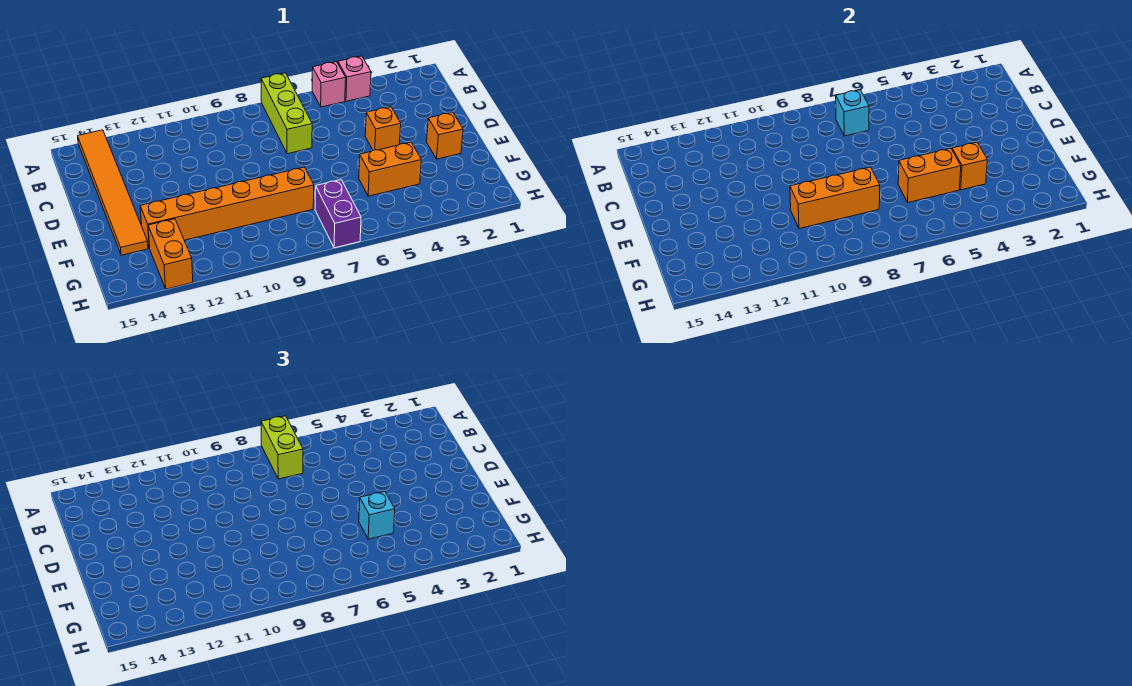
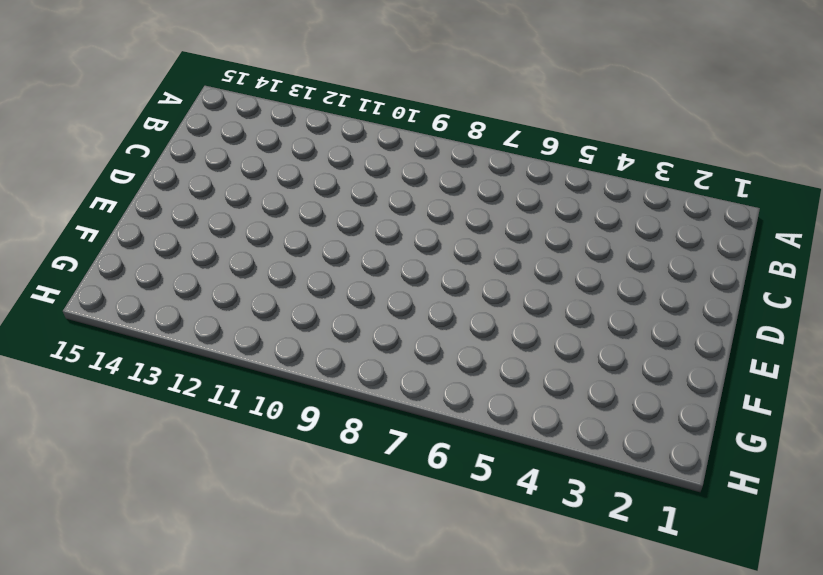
none -> pink 1x1 brick [338,56,371,101]
none -> pink 1x1 brick [312,62,346,107]
none -> lime 1x3 brick [261,73,312,154]

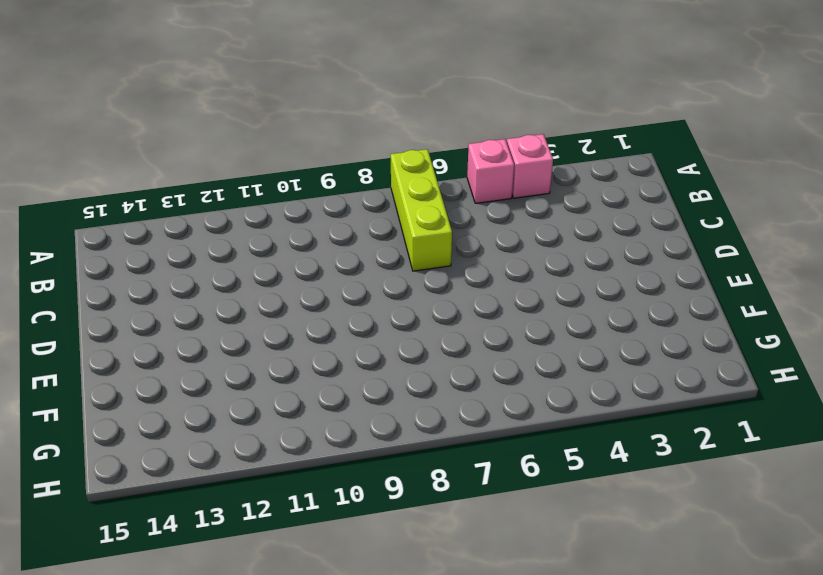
none -> orange 1x6 tile [78,130,148,255]
none -> orange 1x1 brick [365,107,401,150]
none -> orange 1x1 brick [427,112,463,159]

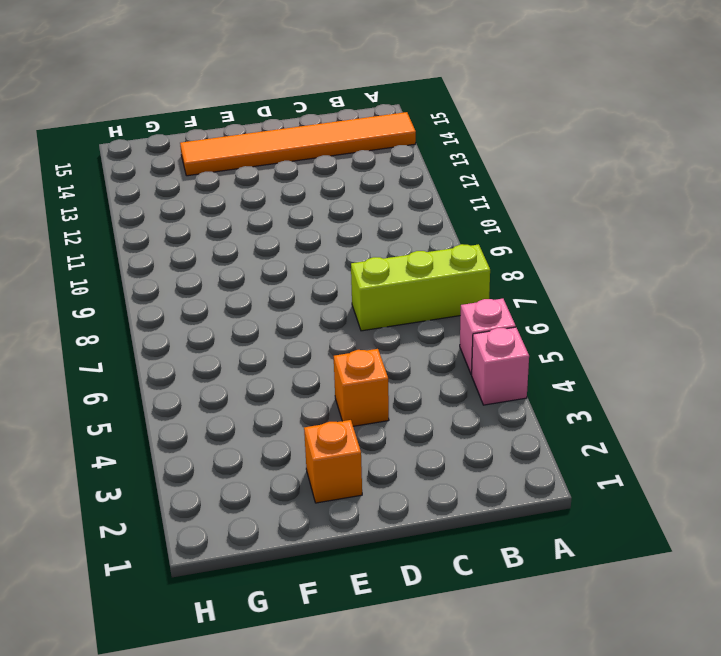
none -> orange 1x2 brick [359,142,421,196]
none -> orange 1x6 brick [140,167,314,248]
none -> purple 1x2 brick [315,180,361,248]

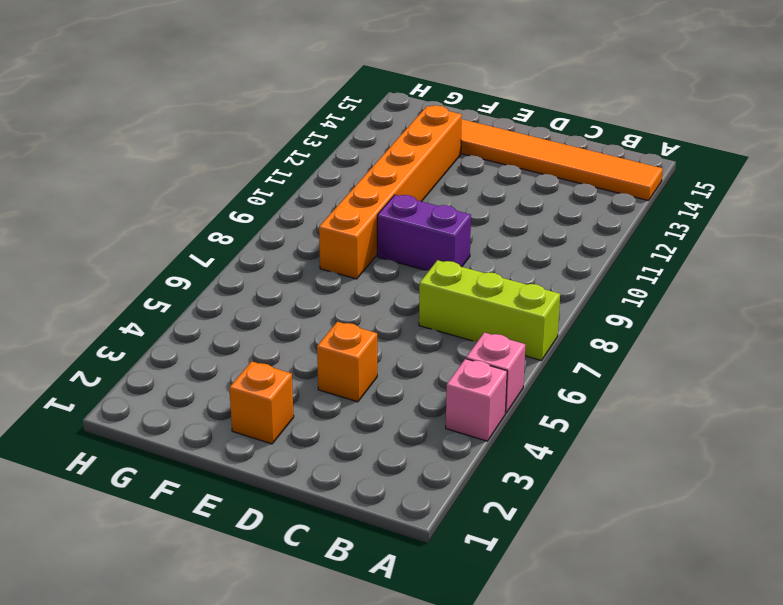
purple 1x2 brick [377,195,471,271] -> purple 1x2 brick moved to [315,180,361,248]
none -> orange 1x2 brick [359,142,421,196]
none -> orange 1x2 brick [148,219,193,289]
none -> cyan 1x1 brick [836,90,869,136]

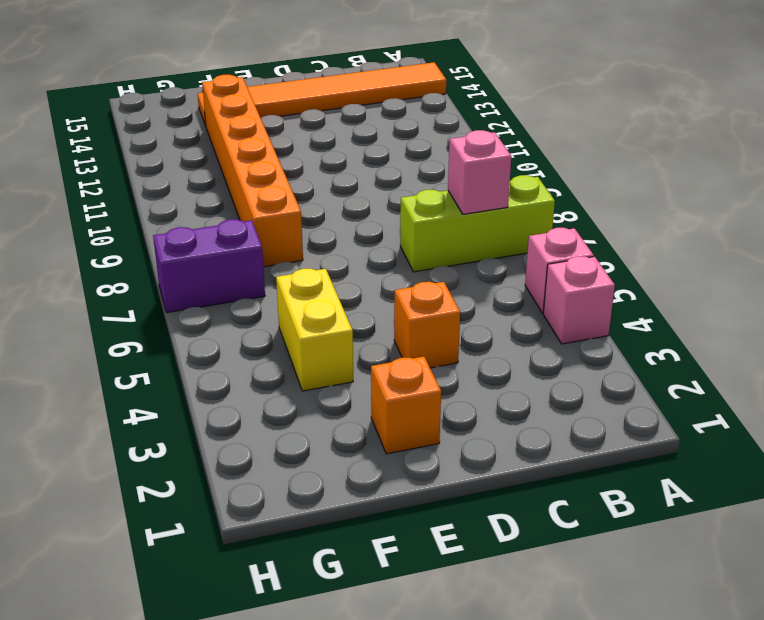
pink 1x1 brick [448,130,511,214] -> cyan 1x1 brick [836,90,869,136]
yellow 1x2 brick [276,269,353,391] -> orange 1x2 brick [359,142,421,196]
none -> orange 1x2 brick [148,219,193,289]
none -> orange 1x1 brick [952,142,987,190]
none -> orange 1x2 brick [898,148,961,202]

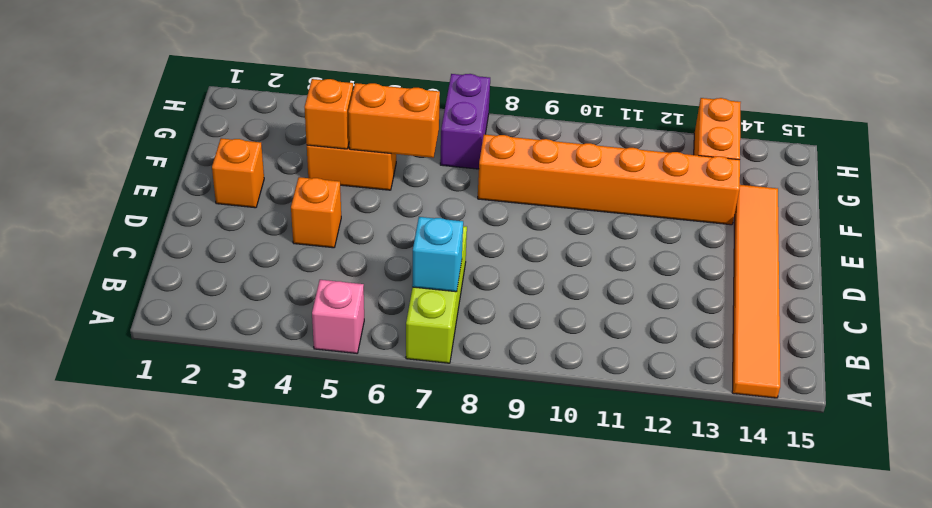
none -> pink 1x1 brick [338,56,371,101]
none -> orange 1x3 brick [790,167,880,229]
none -> lime 1x2 brick [261,416,303,479]

